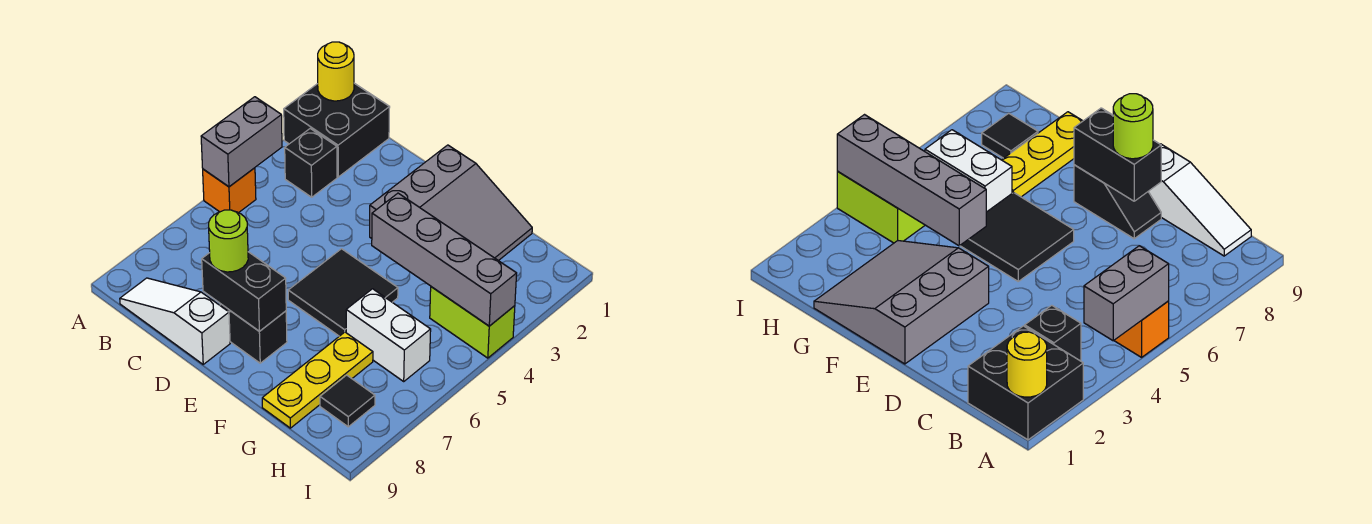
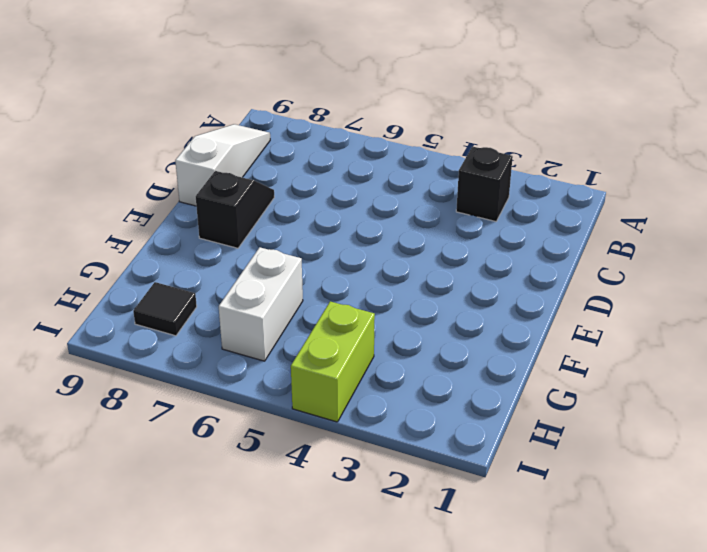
none -> black 2x2 brick [284,83,390,177]
none -> orange 1x1 brick [203,168,256,213]
none -> grey 3x3 slope [370,145,532,261]

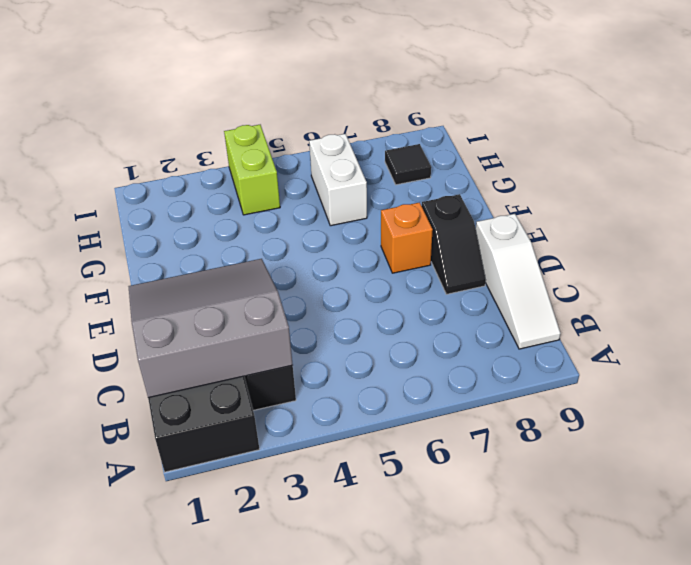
grey 3x3 slope [128,259,293,398] -> grey 3x3 slope moved to [370,145,532,261]
orange 1x1 brick [381,202,433,273] -> orange 1x1 brick moved to [203,168,256,213]
none -> black 2x2 tile [288,249,398,336]
none -> yellow 1x3 plate [262,332,373,428]
none -> yellow 1x1 round brick [318,42,354,101]

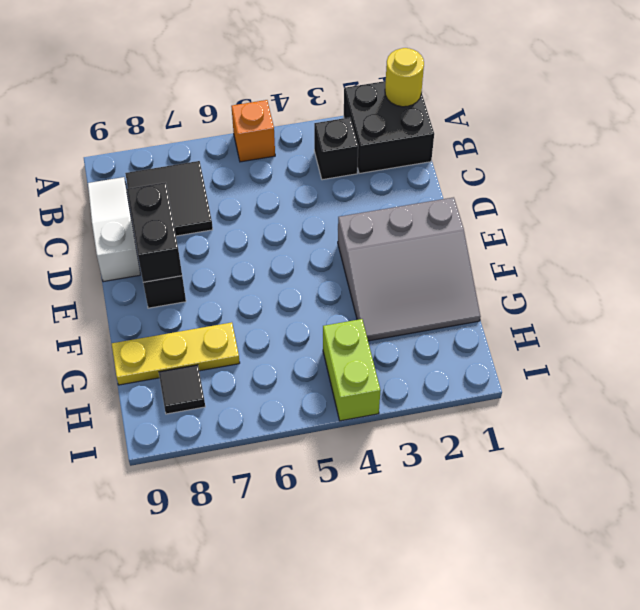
black 2x2 tile [125,161,213,236] -> black 2x2 tile moved to [288,249,398,336]
none -> white 1x2 brick [346,289,431,381]
none -> grey 1x2 brick [201,97,282,187]
none -> grey 1x4 brick [372,193,517,326]

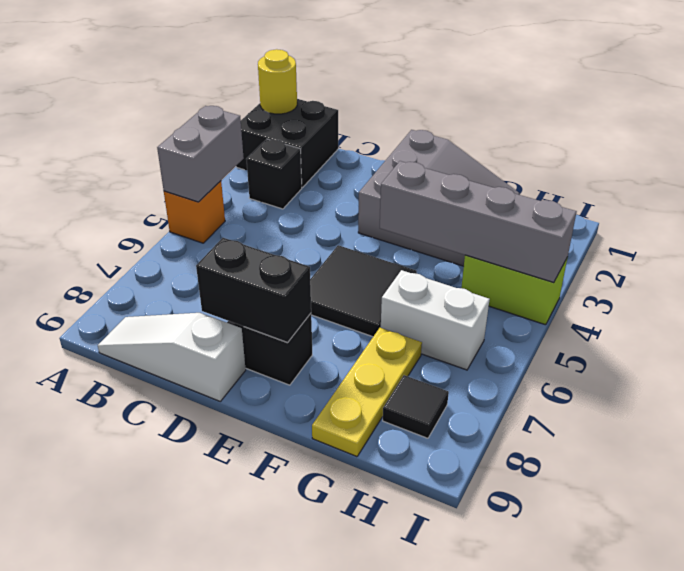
none -> lime 1x1 round brick [209,210,248,272]

